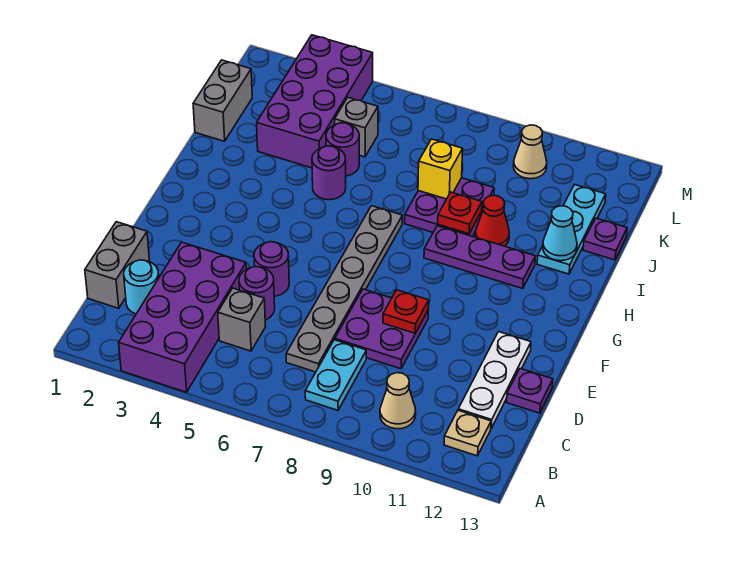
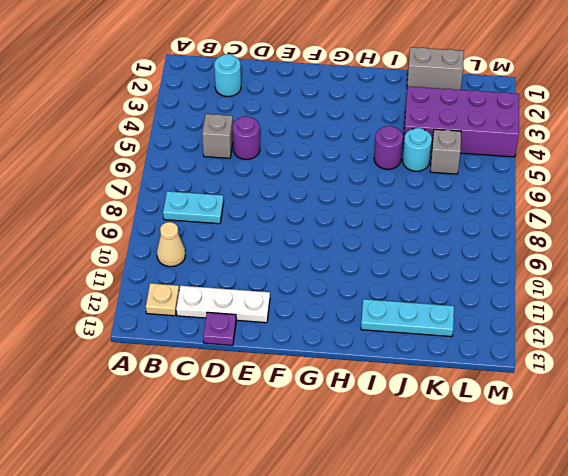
cyan 1x1 round brick [403,128,432,171] -> purple 1x1 round brick [326,123,359,176]
none -> purple 2x4 brick [119,242,246,392]
none -> grey 1x2 brick [85,222,149,308]
none -> grey 1x6 plate [286,206,402,372]

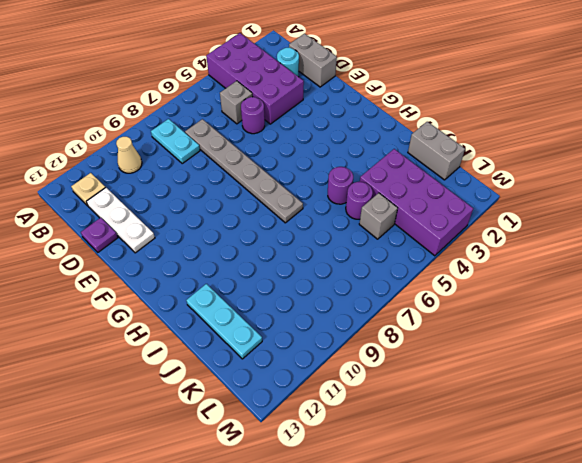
none -> purple 2x2 plate [335,289,428,369]
none -> purple 1x1 round brick [254,242,289,296]
none -> purple 1x3 plate [424,226,535,289]

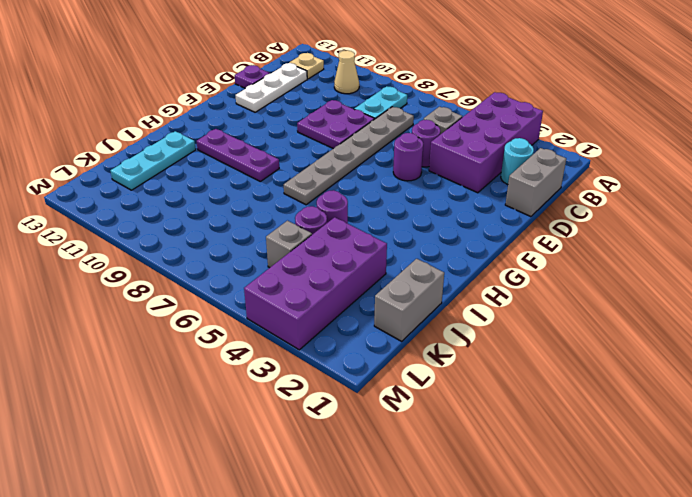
none -> purple 2x2 plate [405,178,494,236]
none -> red 1x1 cone [475,195,509,246]
none -> purple 1x1 plate [583,218,627,260]

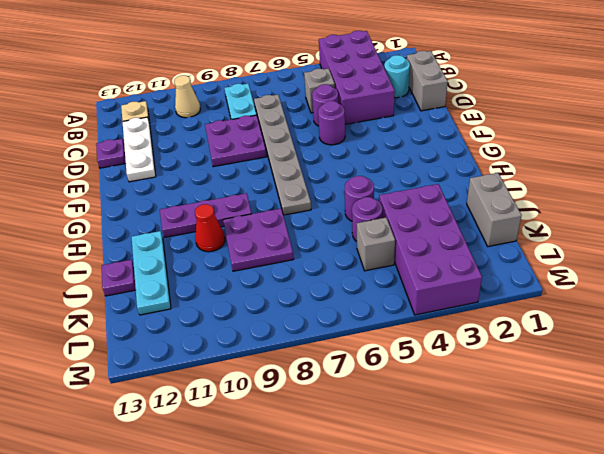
none -> tan 1x1 cone [513,125,547,179]
none -> red 1x1 plate [383,290,429,333]
none -> red 1x1 plate [438,192,482,234]

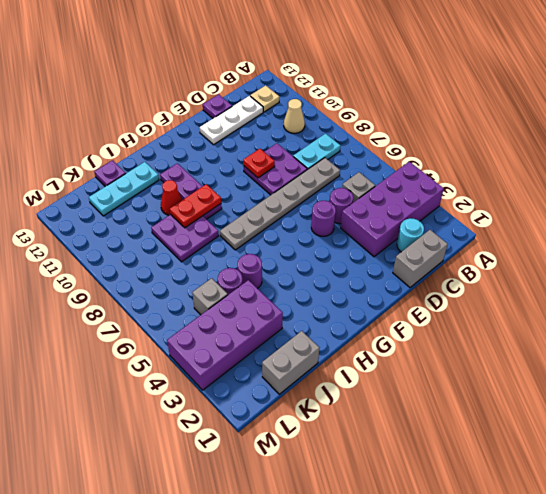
red 1x2 plate [170,184,221,228] -> red 1x1 plate [438,192,482,234]
none -> tan 1x1 cone [513,125,547,179]
none -> cyan 1x1 cone [543,206,577,261]
none -> yellow 1x1 brick [418,139,463,199]

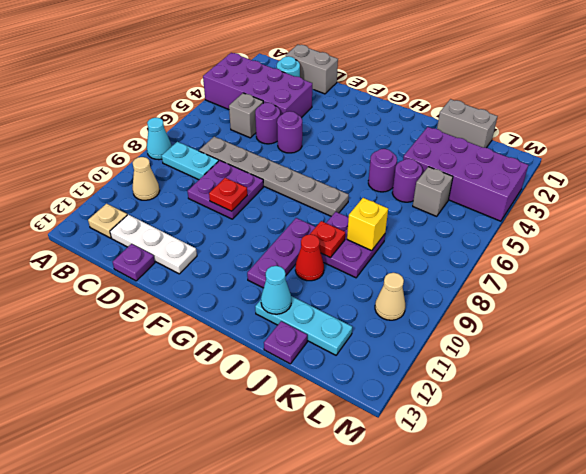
cyan 1x1 cone [147,118,172,160] -> none

